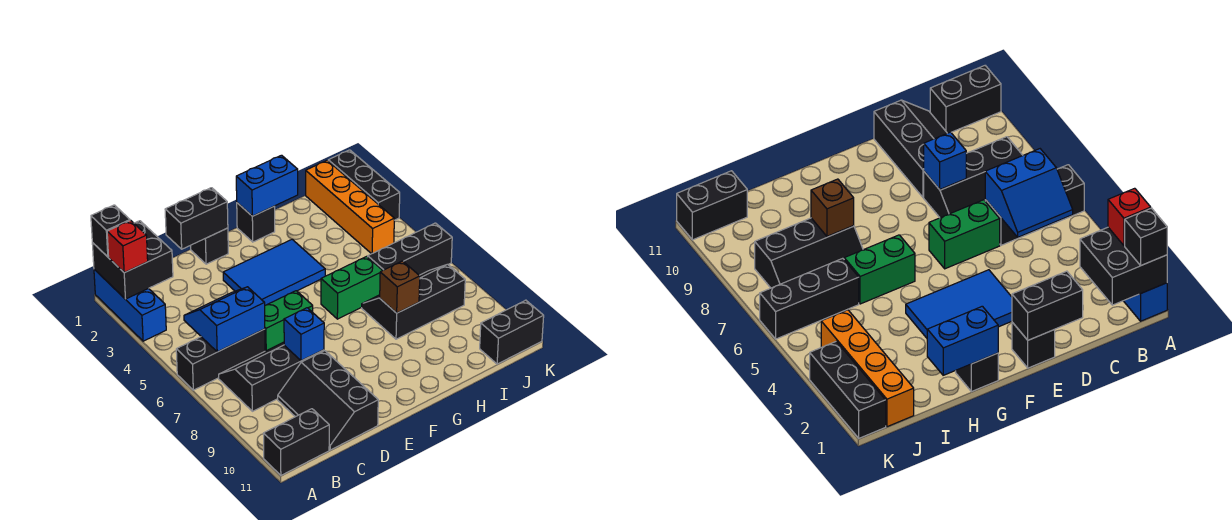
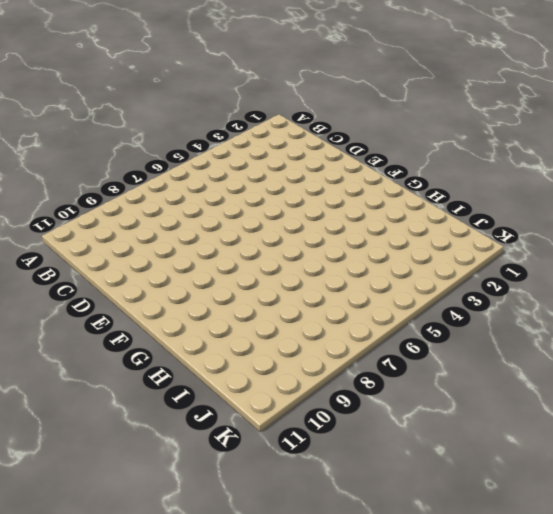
none -> blue 1x3 brick [94,269,166,341]
none -> black 1x3 brick [176,329,265,390]
none -> black 1x2 brick [264,409,329,475]

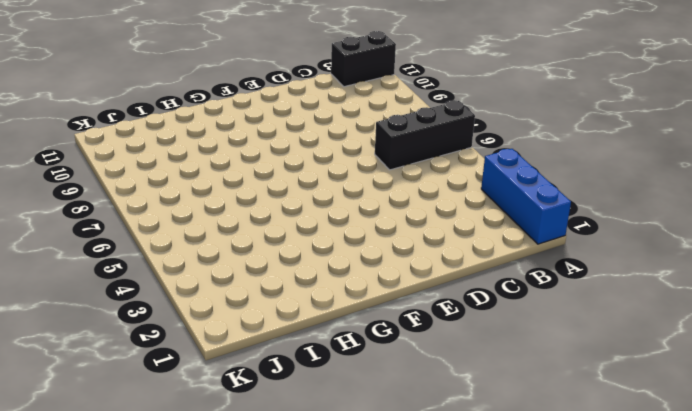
none -> black 2x3 slope [219,342,324,411]
none -> black 2x3 slope [278,351,378,450]
none -> green 1x2 brick [265,291,313,351]

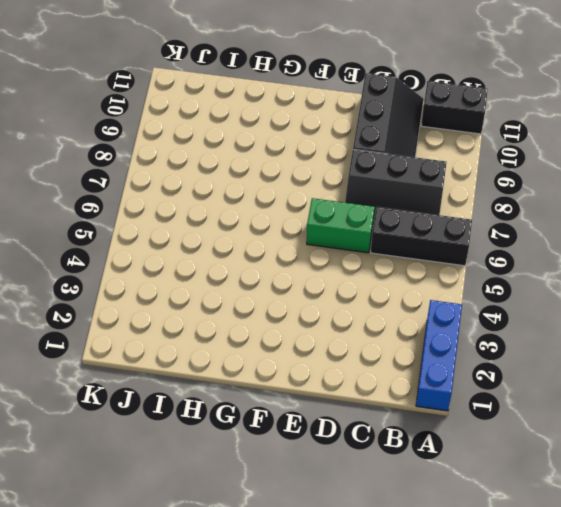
none -> black 1x1 brick [191,228,228,264]
none -> blue 2x3 tile [223,240,325,305]
none -> black 1x1 brick [237,203,275,242]

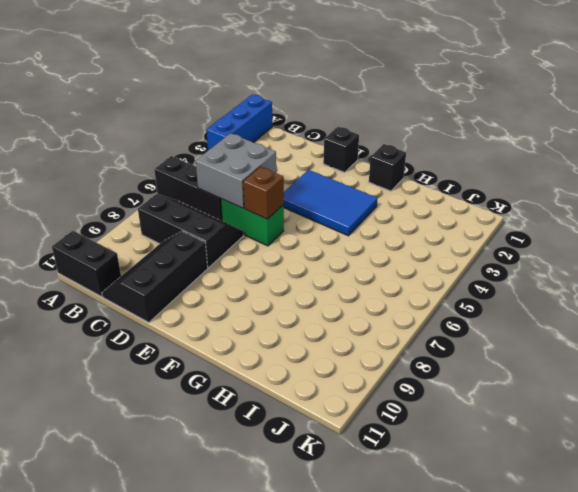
grey 2x2 brick [196,133,276,208] -> blue 2x2 slope [184,287,265,352]
brown 1x1 brick [243,167,284,219] -> brown 1x1 brick moved to [380,261,420,313]
none -> green 1x2 brick [321,256,383,319]
none -> black 2x3 slope [362,264,465,339]
none -> black 1x3 brick [368,223,452,275]

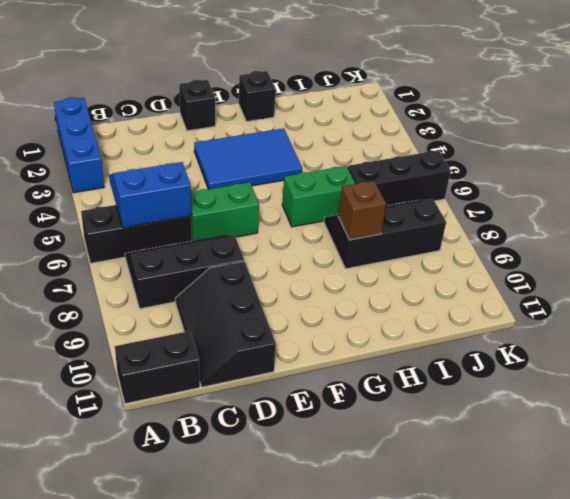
none -> orange 1x4 brick [306,160,394,254]
none -> black 1x2 brick [480,300,544,364]
none -> black 1x3 brick [328,150,400,220]

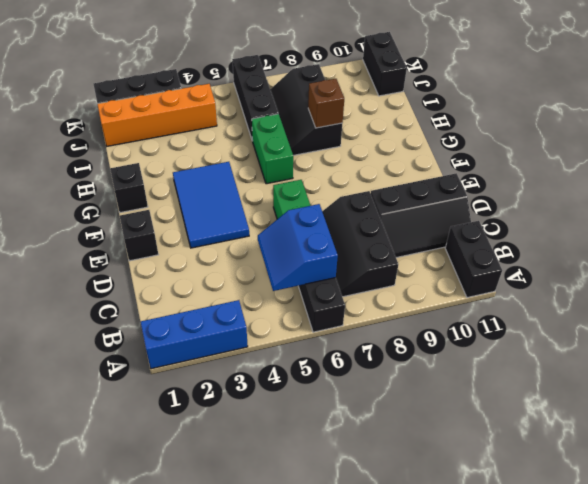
none -> black 2x2 brick [92,221,173,299]
none -> black 1x2 brick [165,188,228,249]
none -> blue 1x1 brick [284,308,324,361]

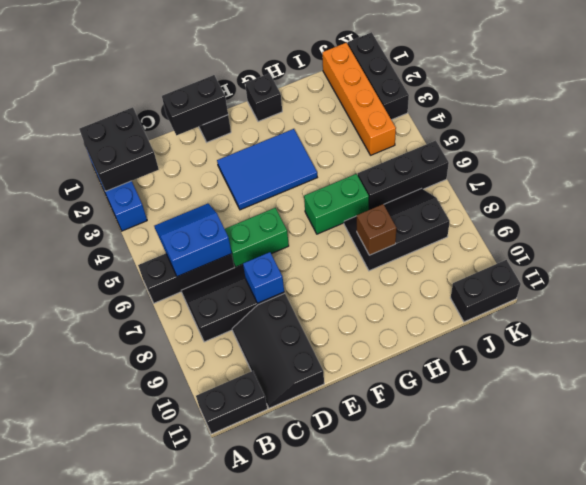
none -> blue 1x2 brick [236,155,298,216]
none -> black 1x1 brick [91,205,130,257]
none -> red 1x1 brick [107,220,148,273]

